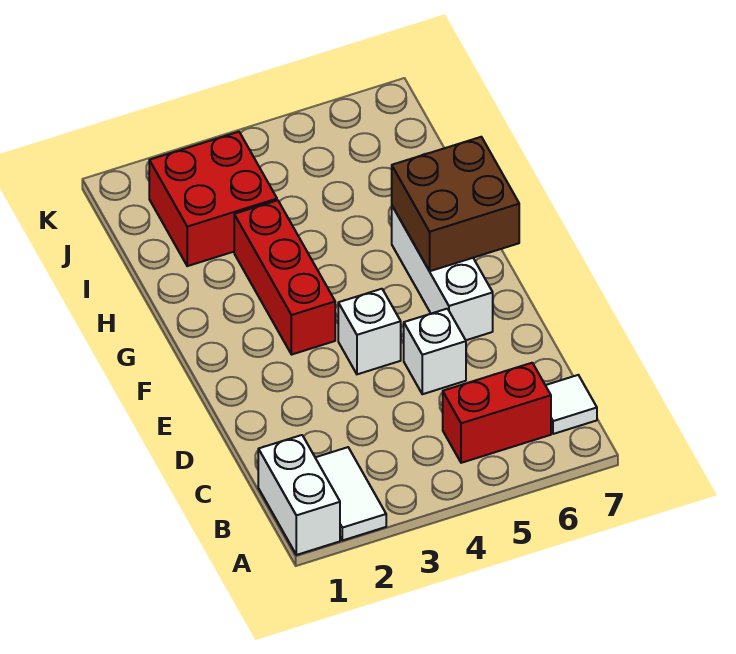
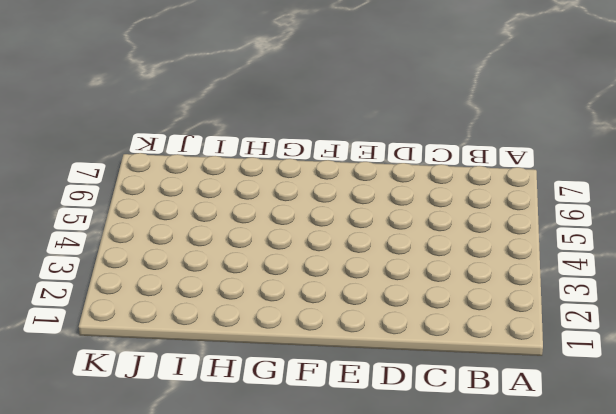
none -> white 1x2 brick [258,435,340,555]
none -> white 1x2 tile [315,447,386,541]

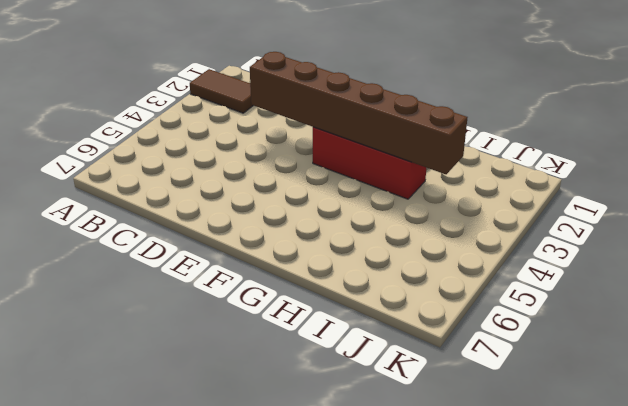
brown 1x2 tile [190,69,253,113] -> white 1x2 tile [315,447,386,541]
brown 1x6 brick [250,52,468,174] -> none
none -> white 1x2 brick [258,435,340,555]
none -> red 1x2 brick [443,363,551,463]

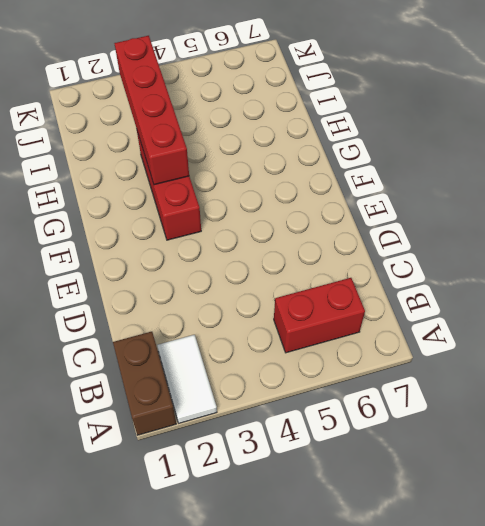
brown 1x2 brick [113,332,176,435] -> white 1x2 brick [258,435,340,555]
red 1x4 brick [114,36,189,185] -> none
none -> white 1x1 tile [545,375,597,434]
none -> white 1x1 brick [404,309,466,394]

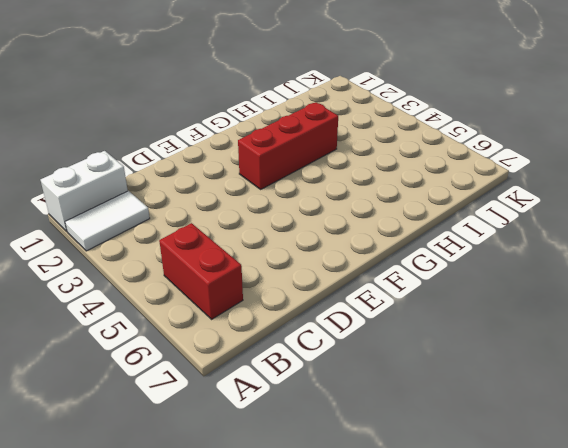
none -> white 1x1 tile [545,375,597,434]
none -> white 1x1 brick [404,309,466,394]

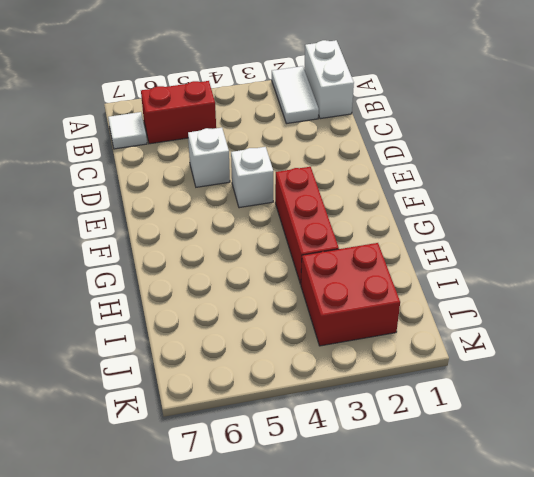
none -> white 1x3 brick [392,206,493,340]
none -> brown 2x2 brick [392,137,519,271]

